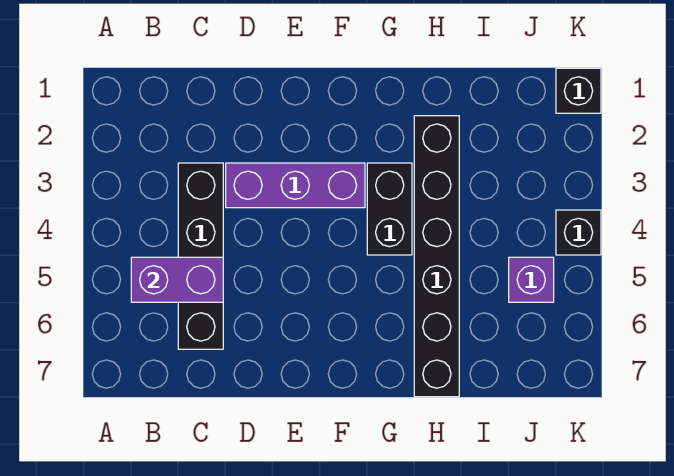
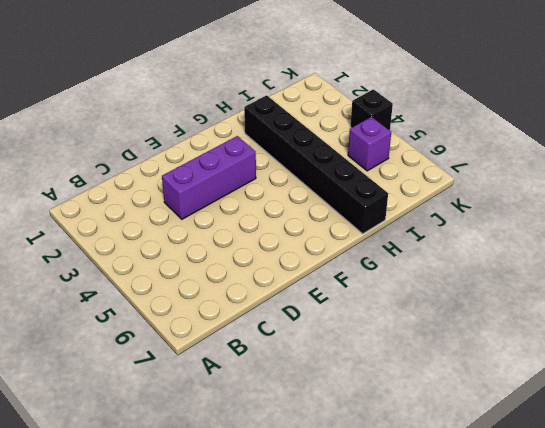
none -> black 1x4 brick [178,163,223,349]
none -> black 1x2 brick [367,163,412,255]

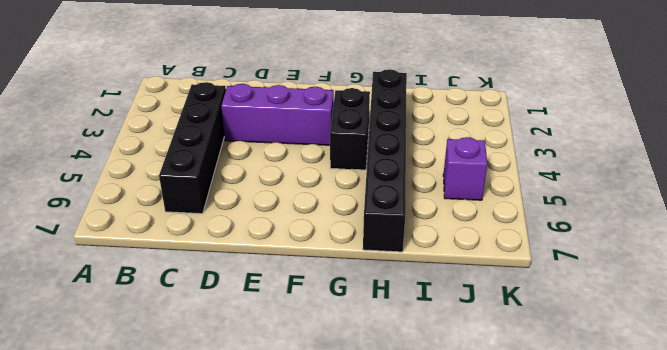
none -> black 1x1 brick [556,68,601,113]
none -> black 1x1 brick [556,210,601,255]

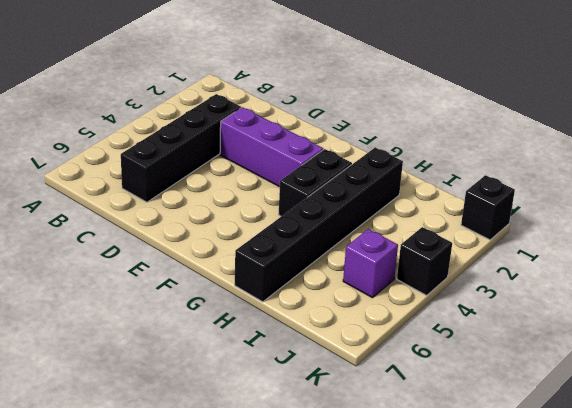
none -> purple 1x2 brick [131,257,223,302]

